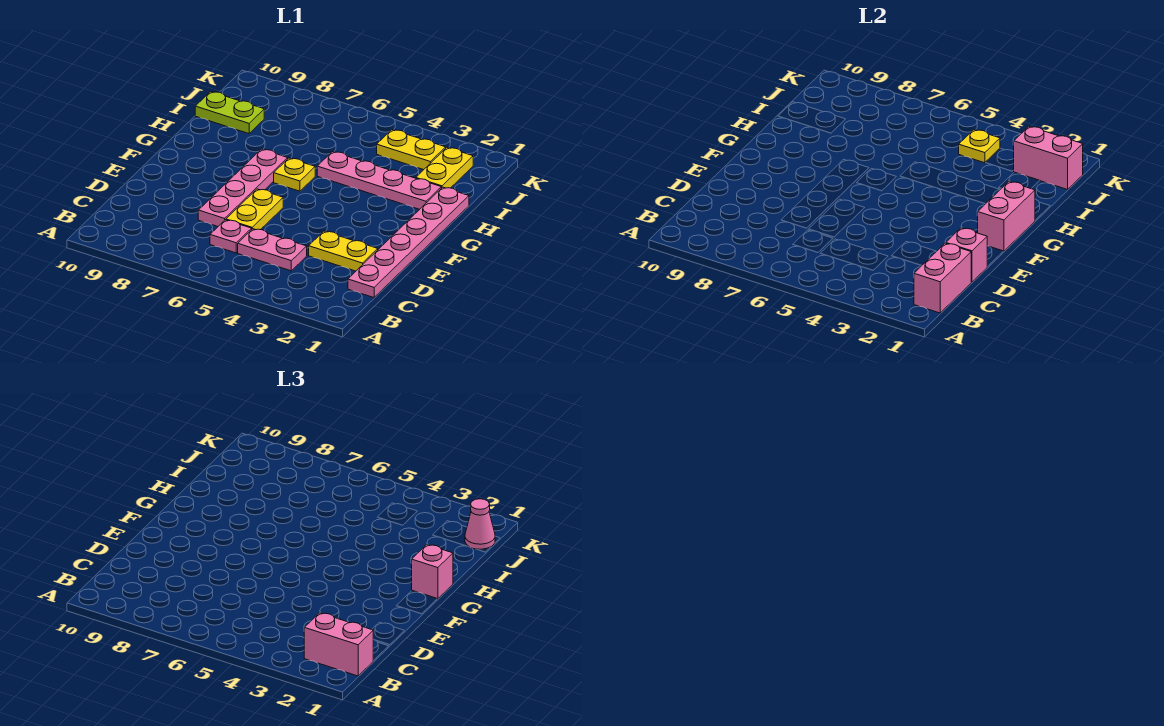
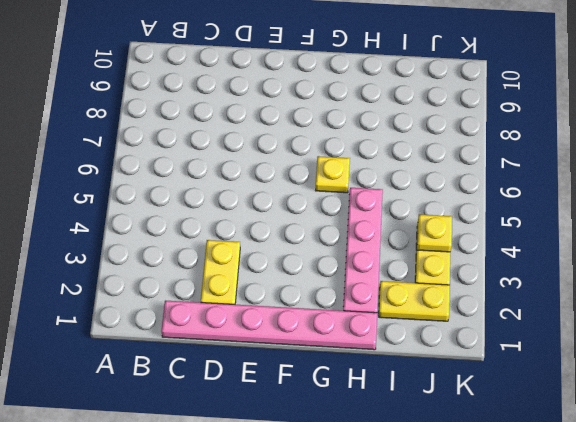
none -> pink 1x2 plate [238,229,307,271]
none -> pink 1x1 plate [210,220,252,253]
none -> yellow 1x2 plate [226,189,283,230]

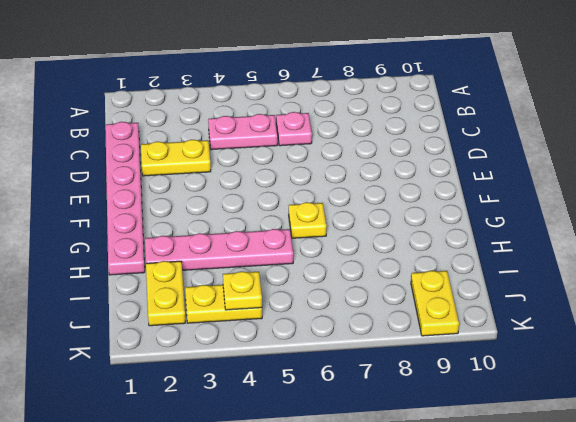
yellow 1x2 plate [411,271,459,336] -> yellow 1x2 plate moved to [226,189,283,230]
none -> pink 1x4 plate [198,149,288,226]
none -> lime 1x2 plate [195,92,264,134]
none -> pink 1x2 brick [914,243,971,313]

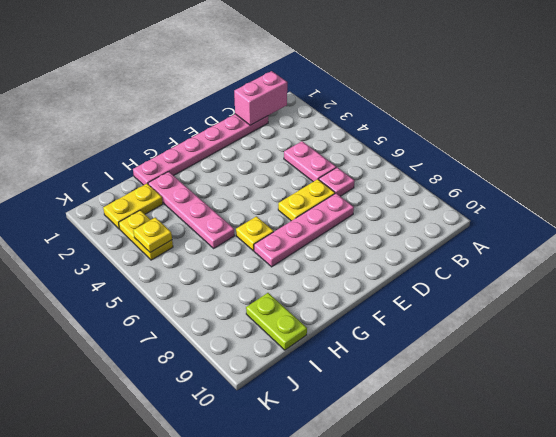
none -> yellow 1x2 plate [309,231,378,271]
none -> pink 1x1 brick [946,228,987,282]
none -> pink 1x2 brick [978,182,1035,251]

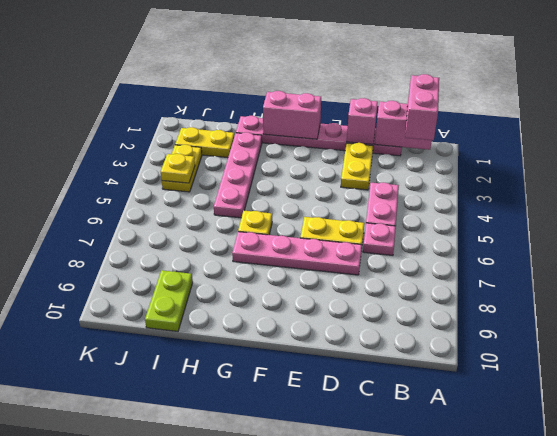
none -> pink 1x2 brick [1014,126,1083,190]
none -> pink 1x1 brick [412,545,453,599]
none -> pink 1x1 cone [465,499,495,549]

